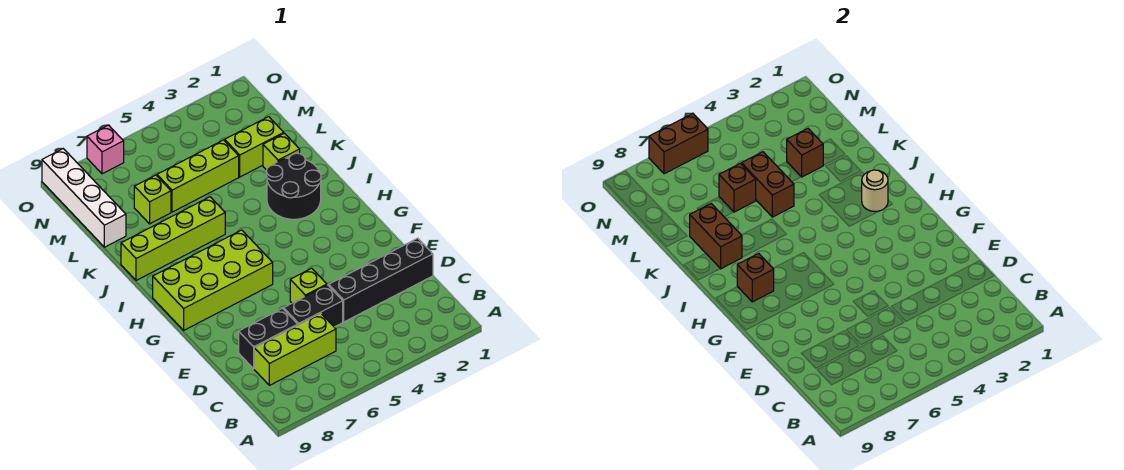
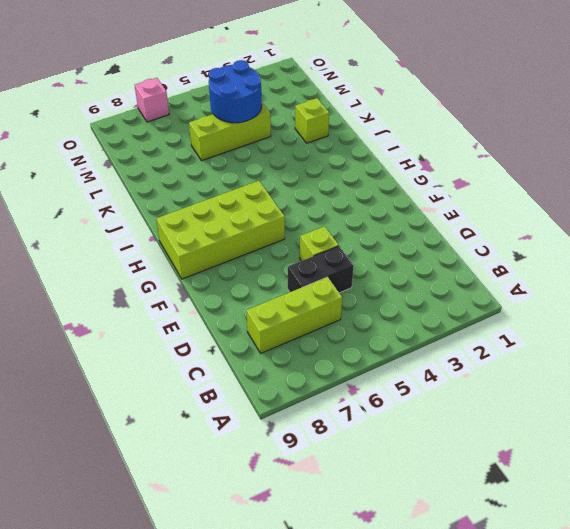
blue 2x2 round brick [209,60,262,123] -> brown 1x2 brick [742,152,794,217]
none -> black 1x4 brick [329,238,433,322]
none -> black 1x2 brick [239,308,298,369]
none -> black 2x2 round brick [266,153,321,219]

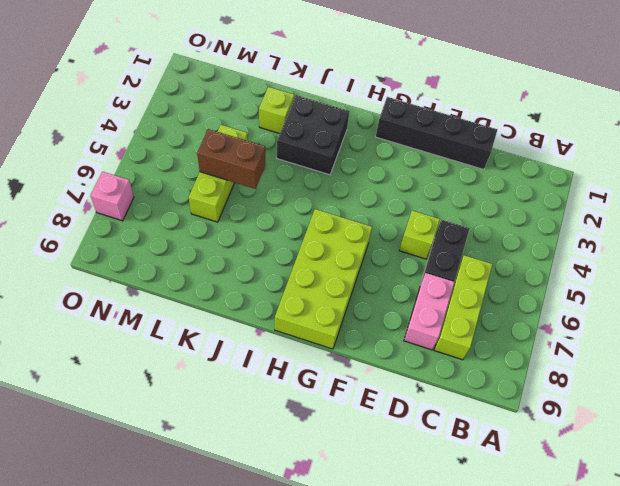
black 1x4 brick [376,97,497,170] -> black 1x4 brick turned to [329,238,433,322]
pink 1x2 brick [404,273,454,350] -> black 1x2 brick [239,308,298,369]
black 2x2 brick [277,95,349,175] -> black 2x2 round brick [266,153,321,219]
none -> lime 1x4 brick [121,197,225,281]
none -> lime 1x2 brick [225,117,284,177]
none -> lime 1x1 brick [134,175,171,224]

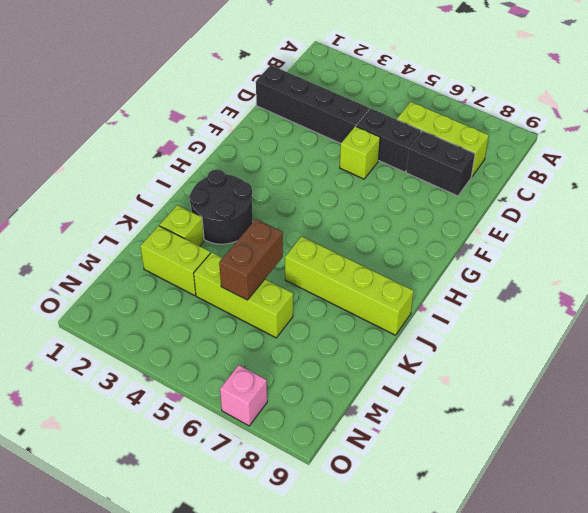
none -> lime 2x4 brick [153,230,273,330]
none -> lime 1x1 brick [134,175,171,224]
none -> white 1x4 brick [42,149,126,247]

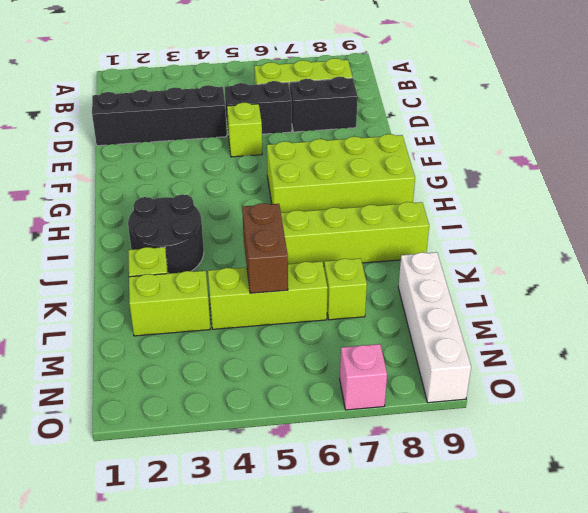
none -> brown 1x1 brick [737,253,774,302]
none -> tan 1x1 round brick [862,170,888,212]
none -> brown 1x2 brick [690,204,742,269]

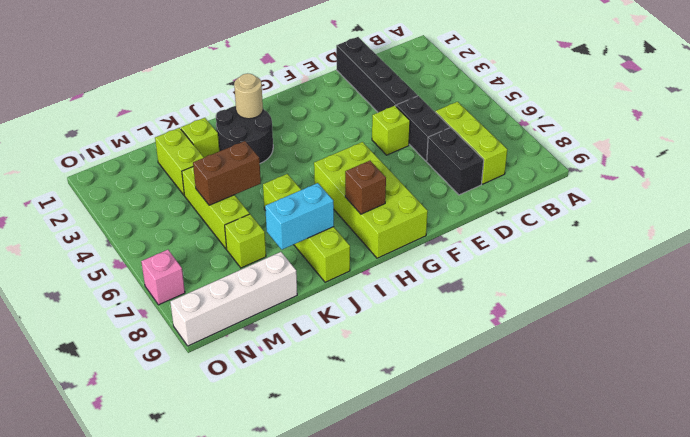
cyan 1x2 brick [265,183,334,250] -> brown 1x2 brick [690,204,742,269]
none -> brown 1x1 brick [787,129,823,177]
none -> brown 1x1 brick [719,163,756,212]
none -> brown 1x2 brick [649,114,708,174]

